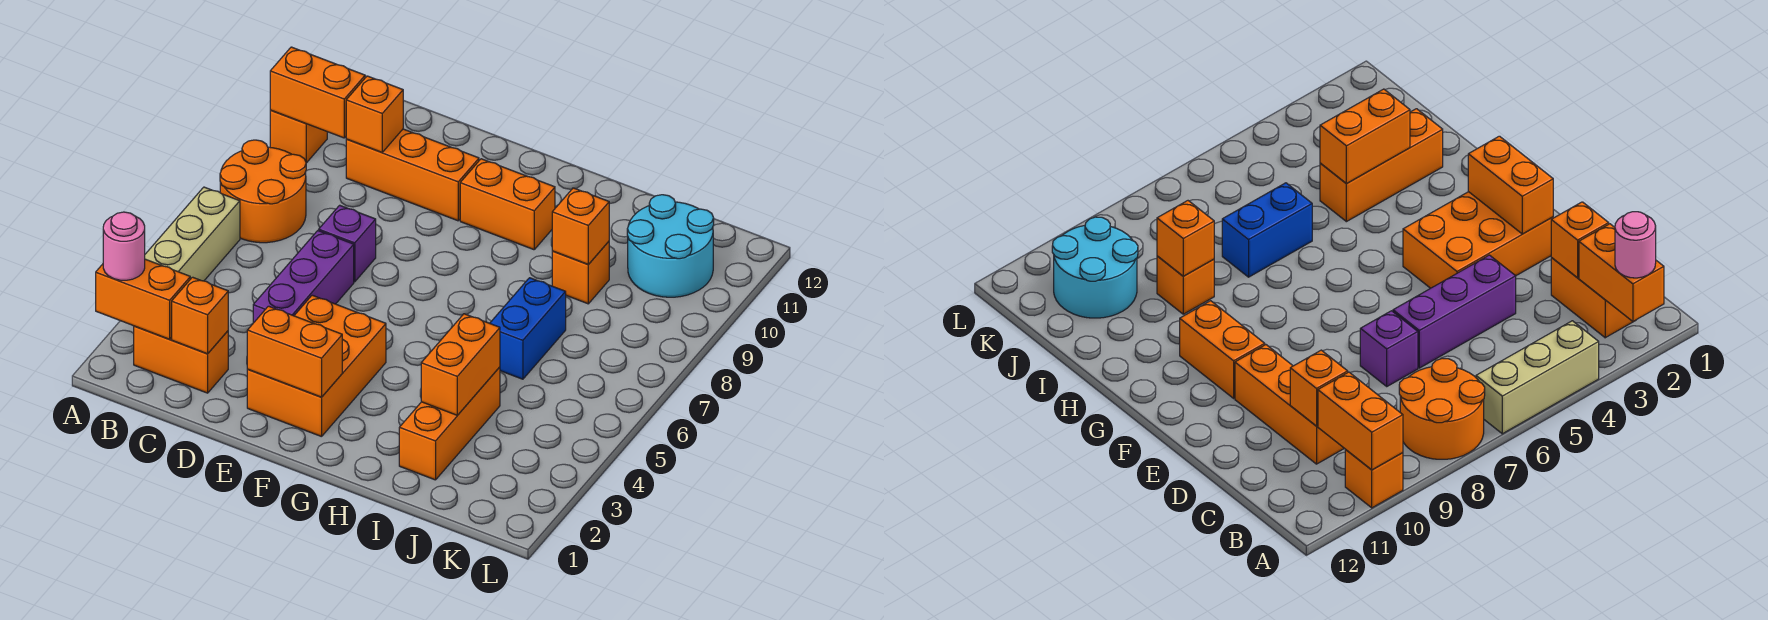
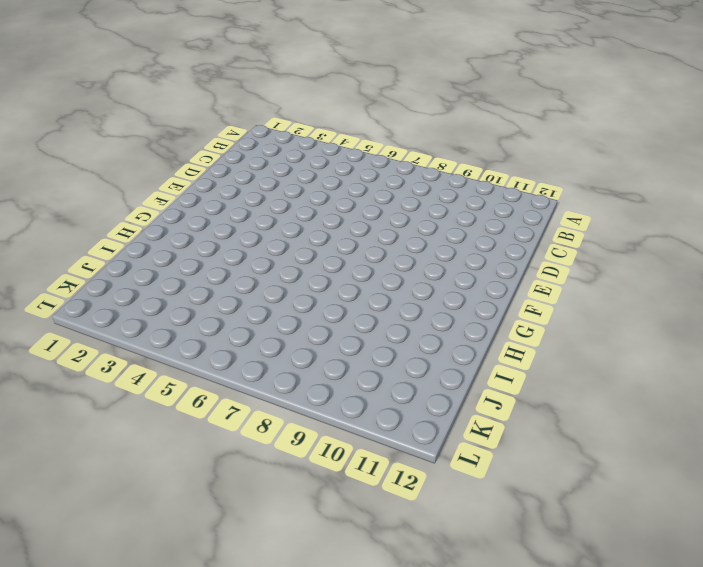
none -> tan 1x3 brick [145,187,240,281]
none -> orange 2x2 round brick [220,140,306,243]
none -> orange 1x1 brick [270,110,327,163]

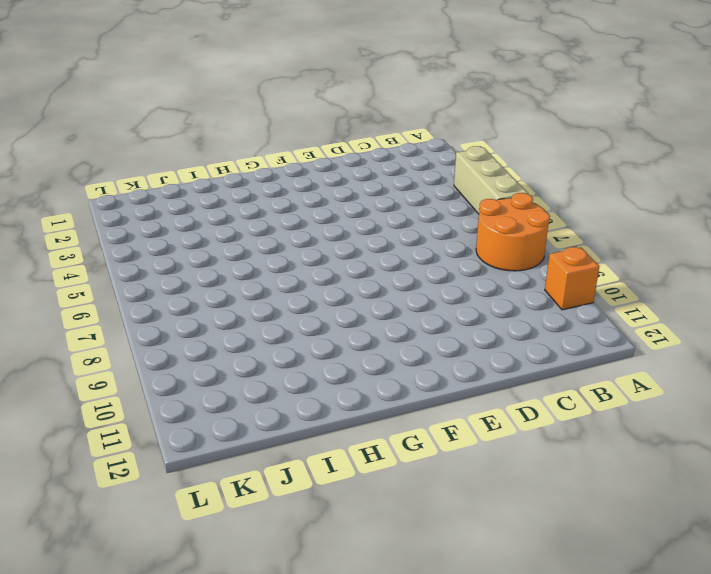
none -> orange 1x2 brick [134,326,228,393]
none -> orange 1x3 brick [346,129,479,221]
none -> purple 1x3 brick [253,231,354,323]

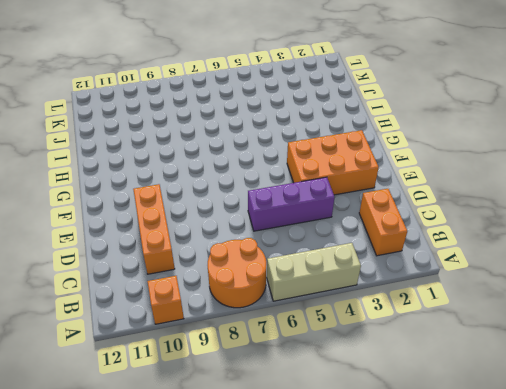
none -> purple 1x1 brick [319,205,376,282]
none -> orange 1x2 brick [460,159,555,250]
none -> orange 1x3 brick [399,367,500,480]

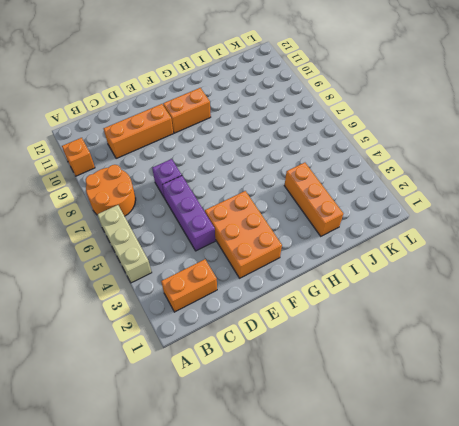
none -> blue 1x2 brick [490,278,566,379]
none -> orange 1x1 brick [552,242,609,304]
none -> cyan 2x2 round brick [627,195,714,297]

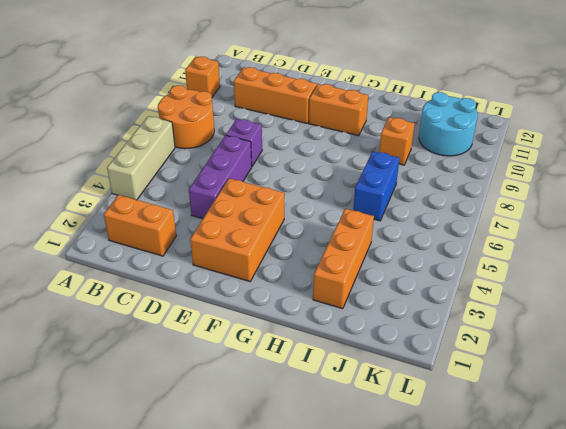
none -> orange 1x2 brick [96,259,190,339]
none -> orange 1x2 brick [270,47,365,138]
none -> orange 1x1 brick [172,277,228,354]

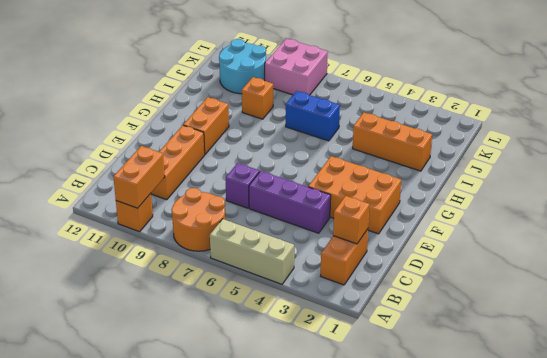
pink 2x2 brick [265,39,328,95] -> none
none -> orange 1x2 brick [96,259,190,339]
none -> orange 1x1 brick [346,76,403,152]
none -> orange 1x2 brick [247,306,342,397]

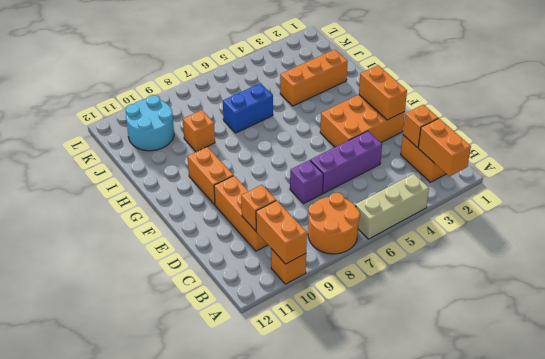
none -> orange 1x2 brick [421,314,500,415]
none -> orange 1x1 brick [552,188,609,264]
none -> pink 1x1 round brick [103,212,145,280]

